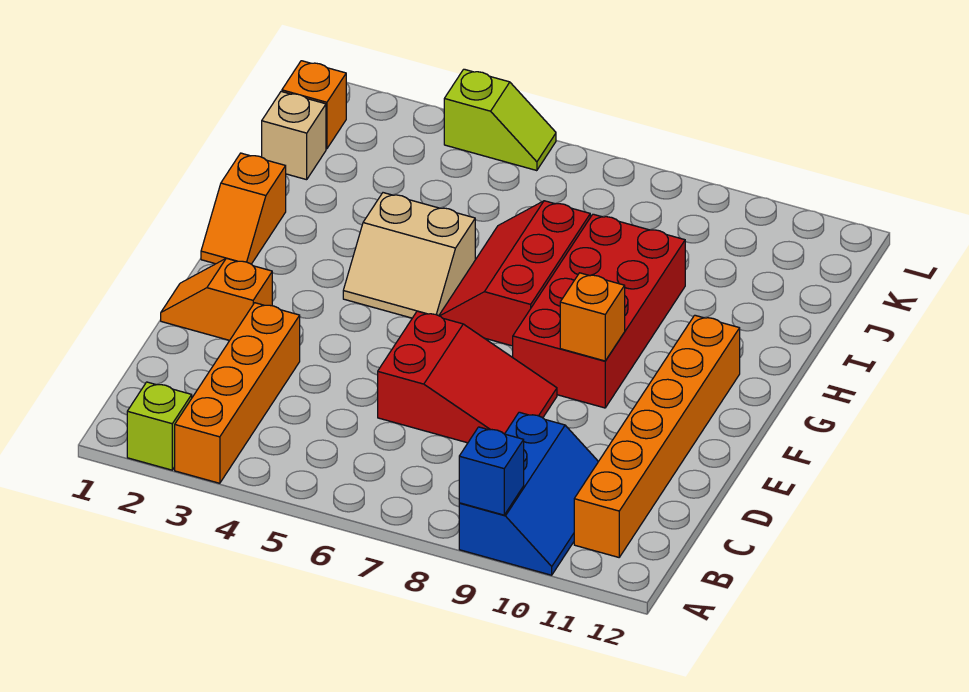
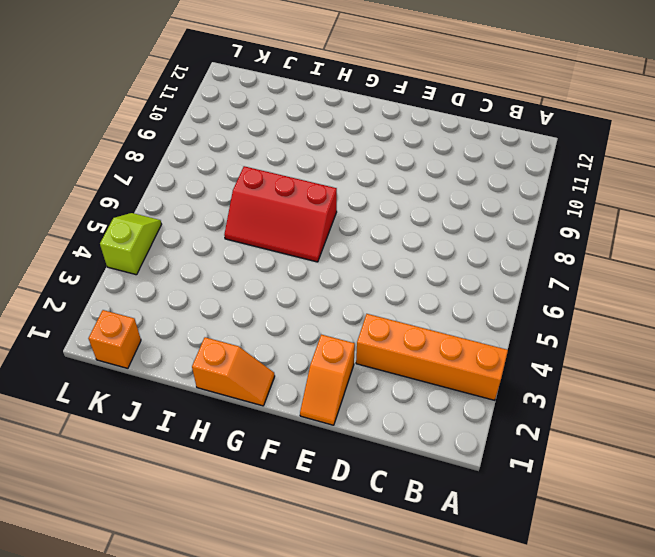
none -> lime 1x1 brick [127,382,192,470]
none -> blue 2x3 slope [459,412,598,575]
none -> orange 1x6 brick [574,315,740,557]

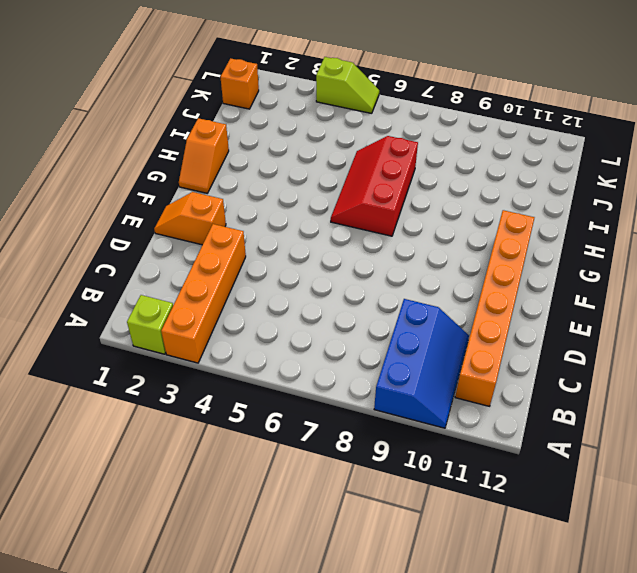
none -> red 2x3 slope [378,311,557,443]
none -> red 2x4 brick [513,214,685,408]
none -> tan 2x2 slope [343,193,475,318]

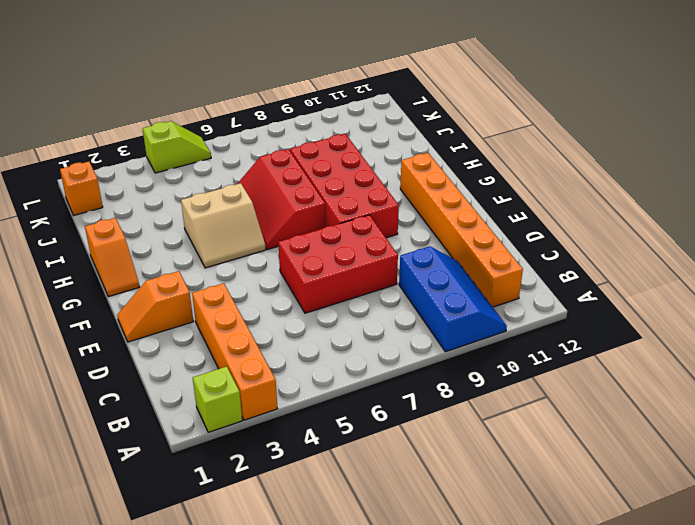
red 2x3 brick [278,215,398,313] -> red 2x3 slope [378,311,557,443]
none -> tan 1x1 brick [262,92,326,180]
none -> blue 1x1 brick [459,427,524,515]
none -> orange 1x1 brick [560,273,625,361]

